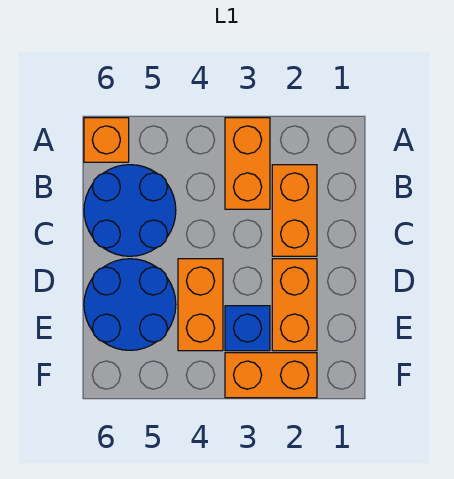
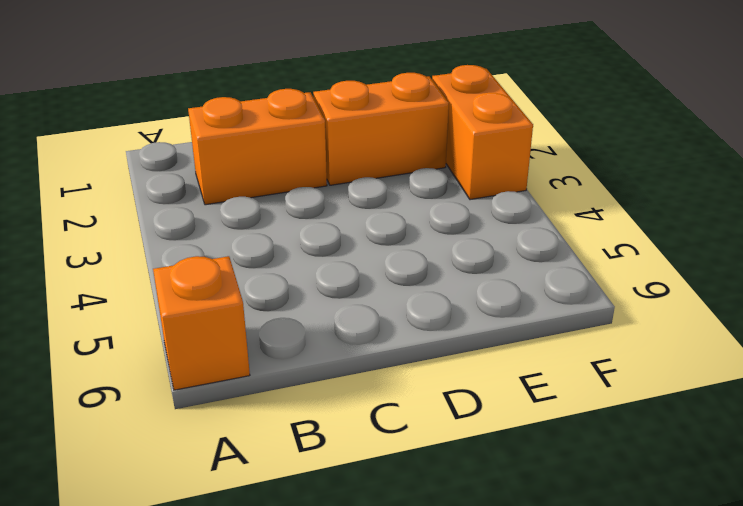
none -> orange 1x2 brick [225,118,270,209]
none -> blue 2x2 round brick [84,165,176,256]

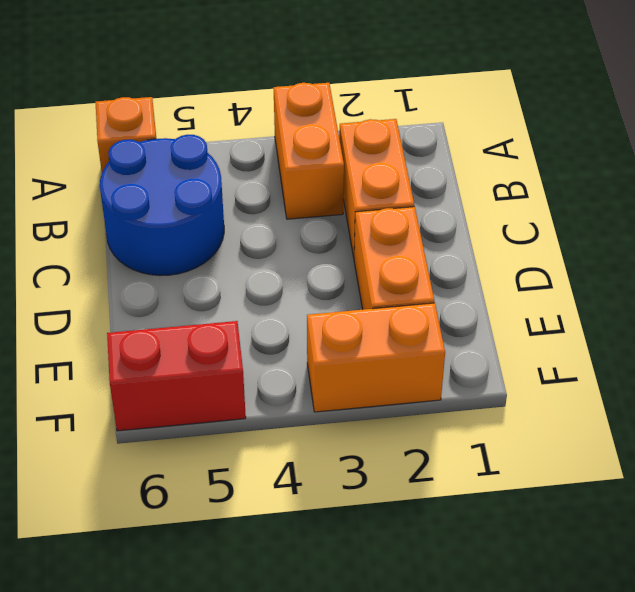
red 1x2 brick [107,321,246,431] -> none
none -> orange 1x2 brick [178,259,223,351]
none -> blue 2x2 round brick [84,259,176,350]

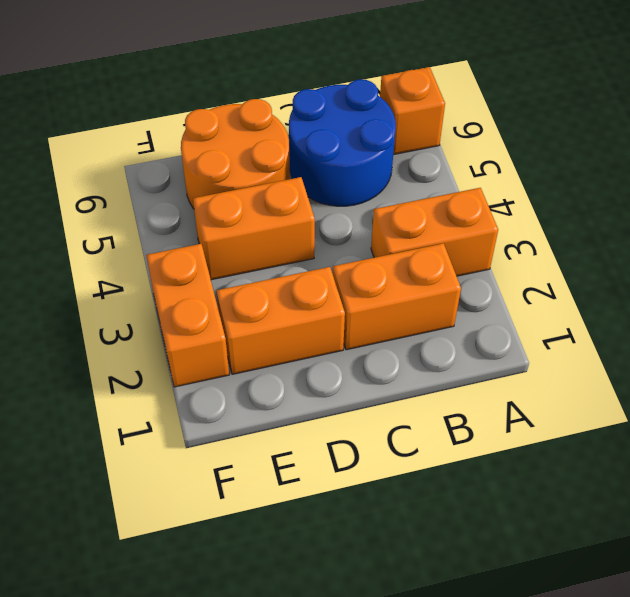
orange 2x2 round brick [181,99,290,209] -> blue 2x2 round brick [84,259,176,350]
none -> blue 1x1 brick [225,306,270,351]

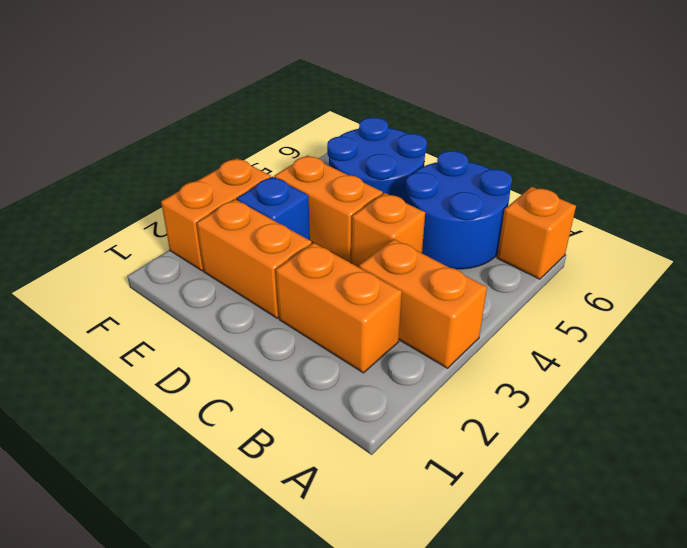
orange 1x1 brick [352,193,425,267] -> none

